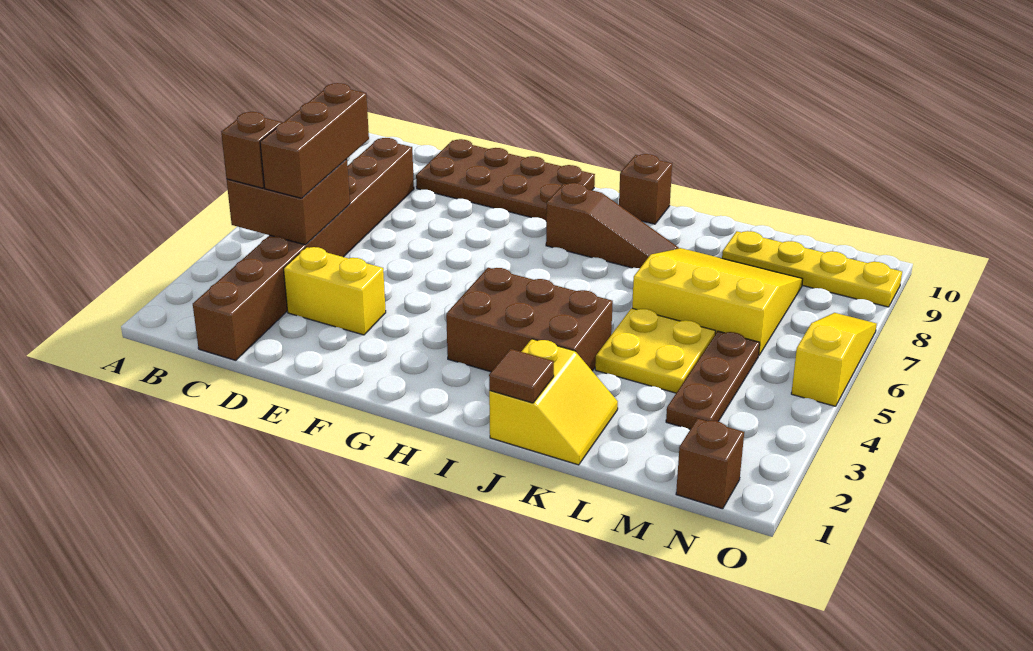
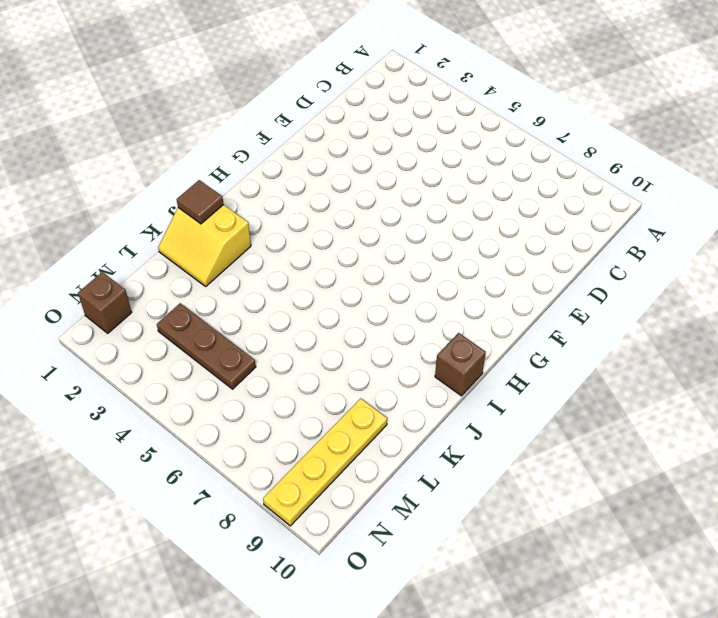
none -> brown 1x8 brick [193,138,414,360]
none -> yellow 1x2 brick [284,247,386,335]
none -> brown 2x4 plate [416,139,595,221]

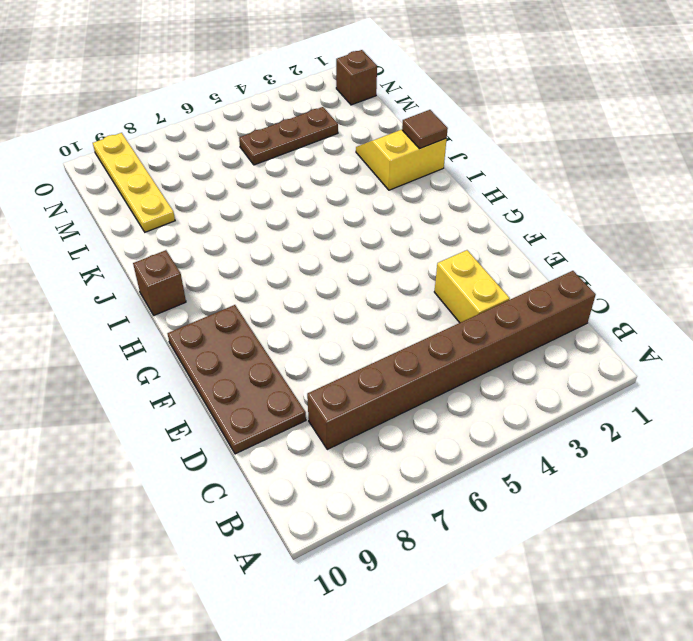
none -> brown 2x3 brick [446,268,613,372]
none -> brown 1x3 slope [546,183,679,268]
none -> yellow 2x2 plate [595,308,715,393]

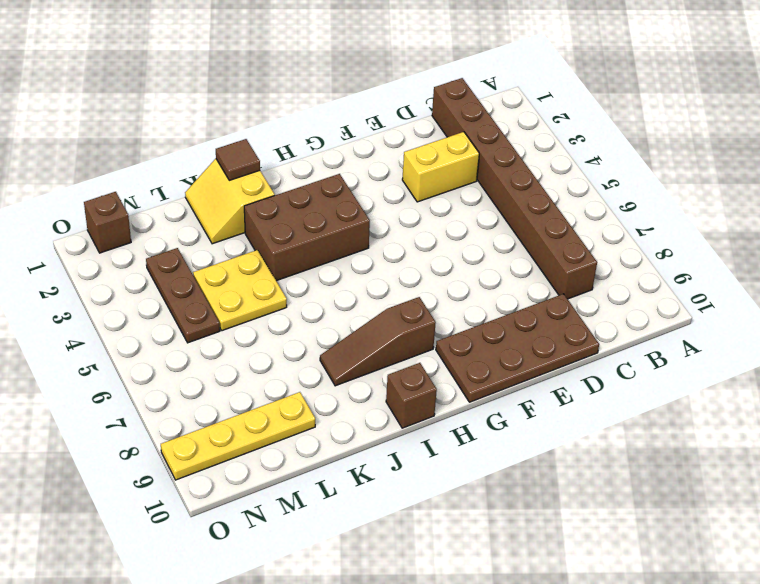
none -> yellow 3x3 slope [632,248,803,355]
none -> yellow 1x3 slope [791,313,877,406]
none -> brown 2x2 brick [227,159,350,245]

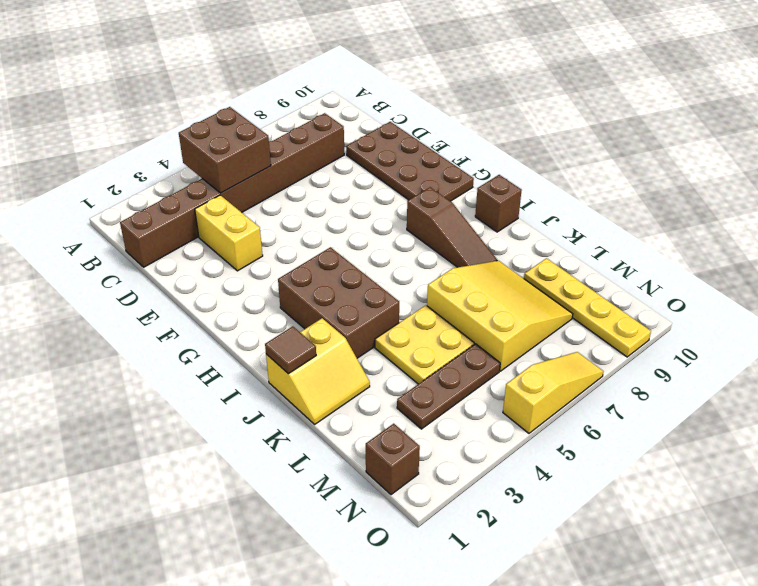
none -> brown 1x1 brick [221,112,282,188]
none -> brown 1x3 brick [260,83,369,198]

